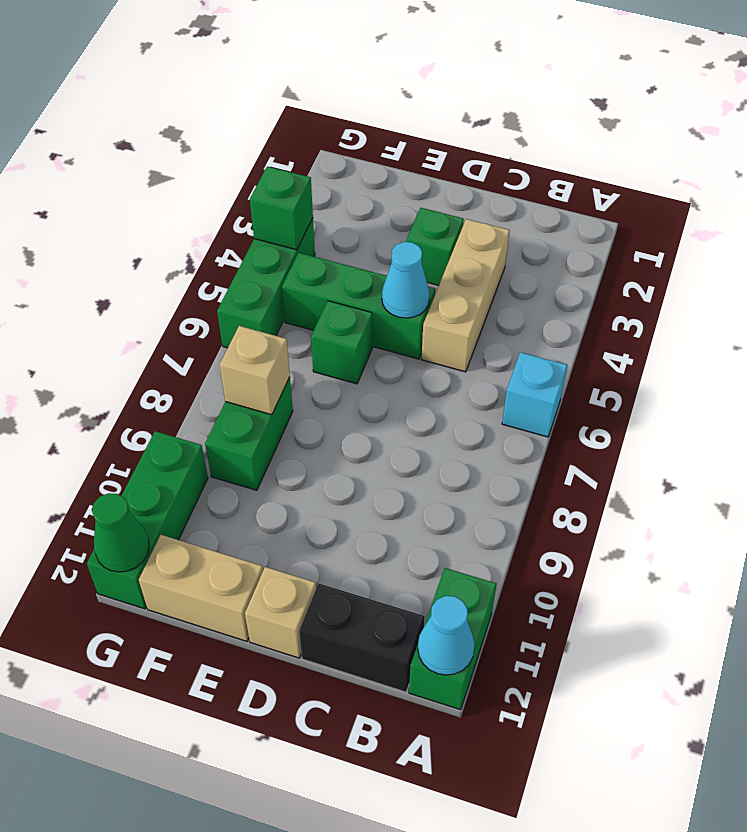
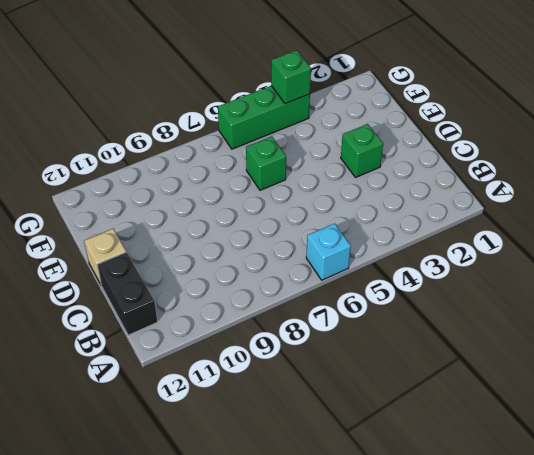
none -> green 1x2 brick [409,568,496,710]
none -> tan 1x3 brick [421,219,510,372]
none -> green 1x3 brick [282,253,435,359]

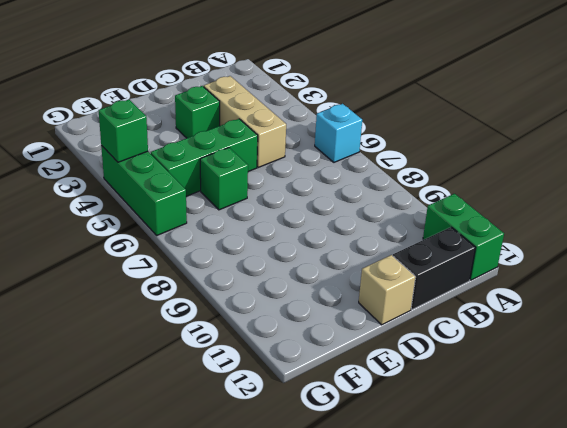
none -> tan 1x2 brick [139,535,263,641]
none -> green 1x2 brick [205,377,293,490]
none -> green 1x3 brick [87,431,208,609]

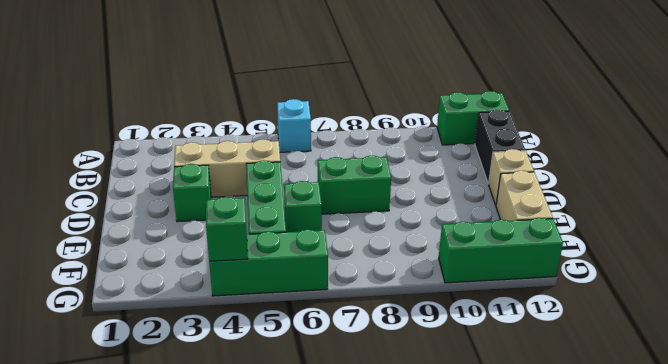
green 1x2 brick [318,155,391,214] -> green 1x2 brick moved to [205,377,293,490]
none -> cyan 1x1 cone [418,596,475,675]
none -> cyan 1x1 cone [382,242,430,318]
none -> tan 1x1 brick [220,326,290,415]

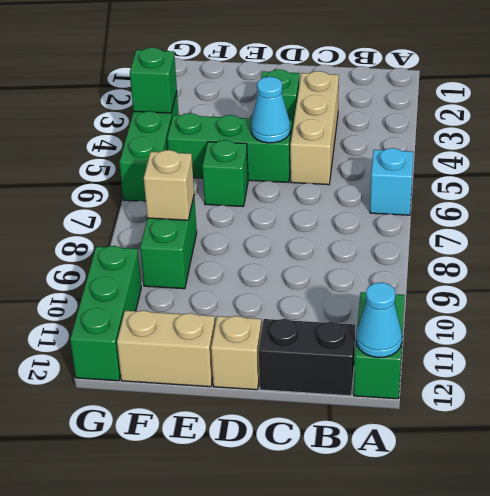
none -> green 1x1 cone [92,493,149,572]

